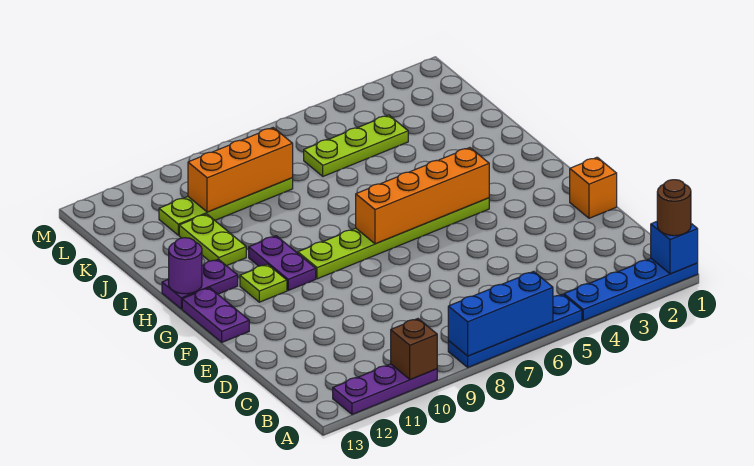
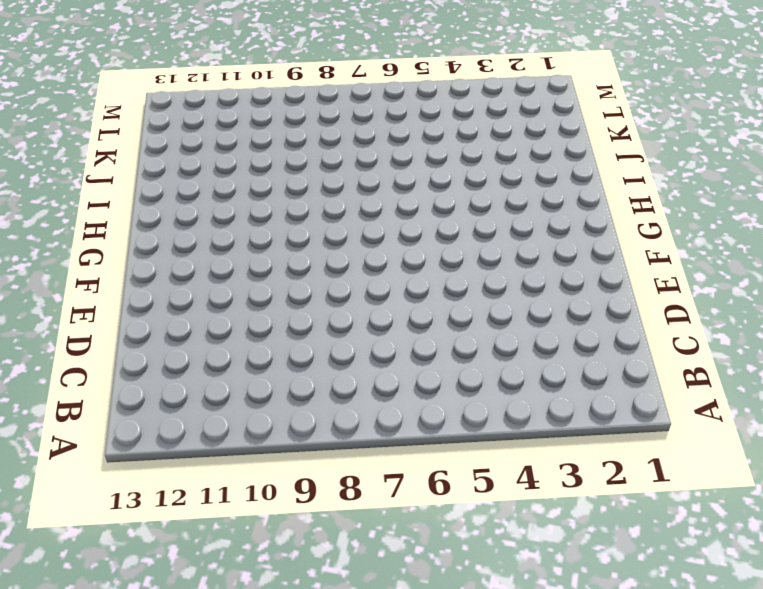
none -> blue 1x4 plate [564,259,698,321]
none -> blue 1x4 plate [448,294,582,367]
none -> purple 1x3 plate [333,364,437,414]

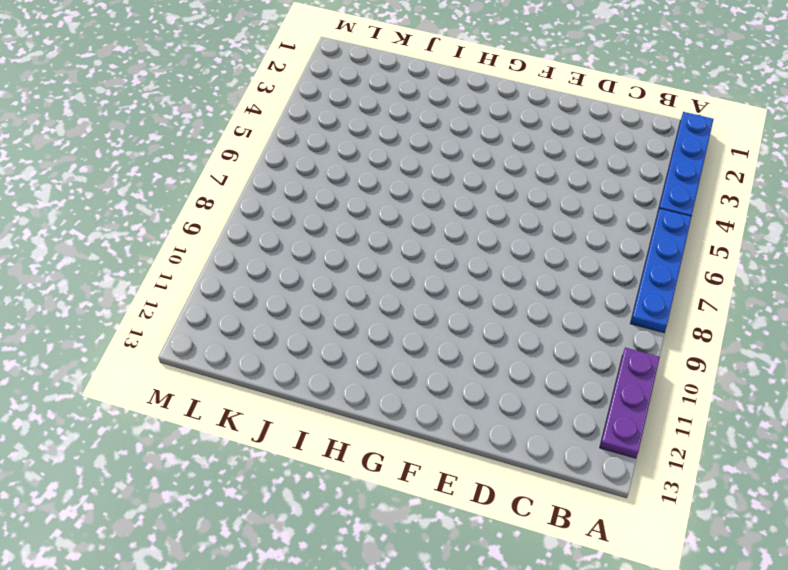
none -> orange 1x1 brick [570,157,617,218]
none -> purple 1x2 plate [182,288,249,342]
none -> lime 1x6 plate [298,198,489,279]

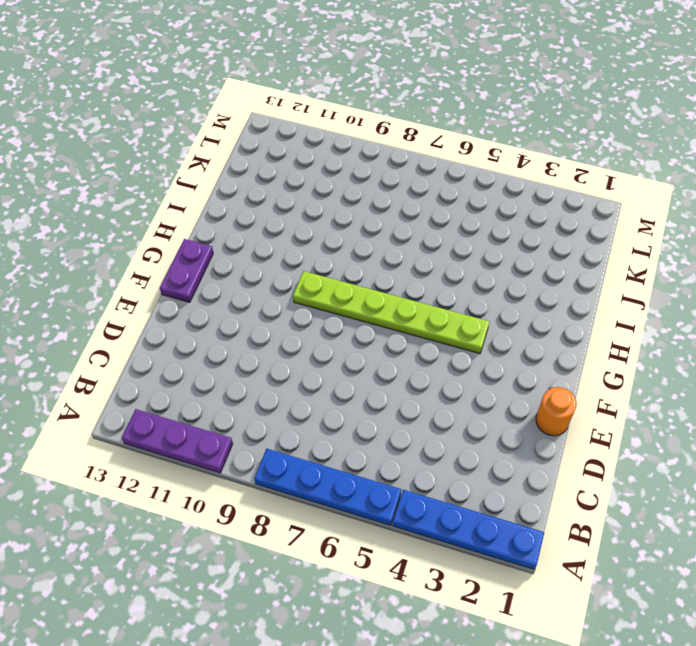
orange 1x1 round brick [536,387,577,436] -> orange 1x1 brick [570,157,617,218]
none -> purple 1x2 plate [249,236,316,290]
none -> lime 1x1 plate [240,264,287,302]
none -> purple 1x2 plate [162,259,238,309]

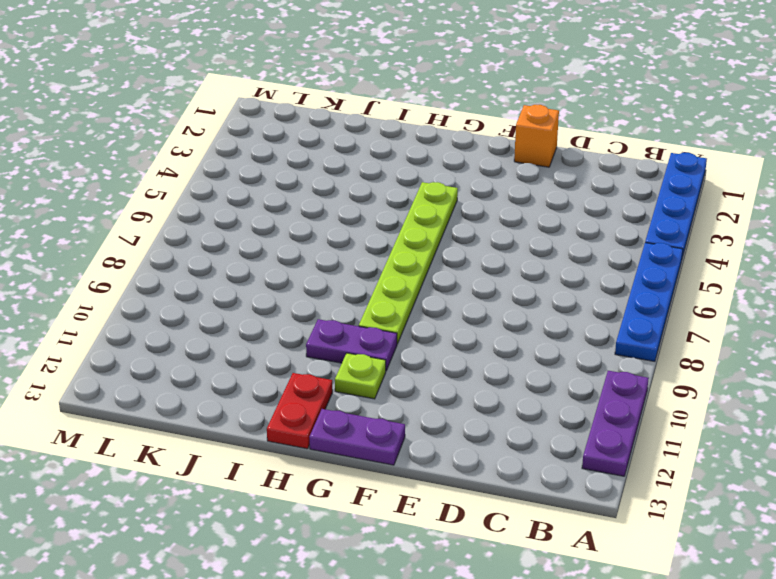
red 1x2 plate [267,373,333,449] -> purple 1x2 plate [162,259,238,309]
none -> lime 1x2 plate [179,214,246,266]
none -> lime 1x3 plate [304,115,408,176]
none -> lime 1x4 plate [159,178,293,235]

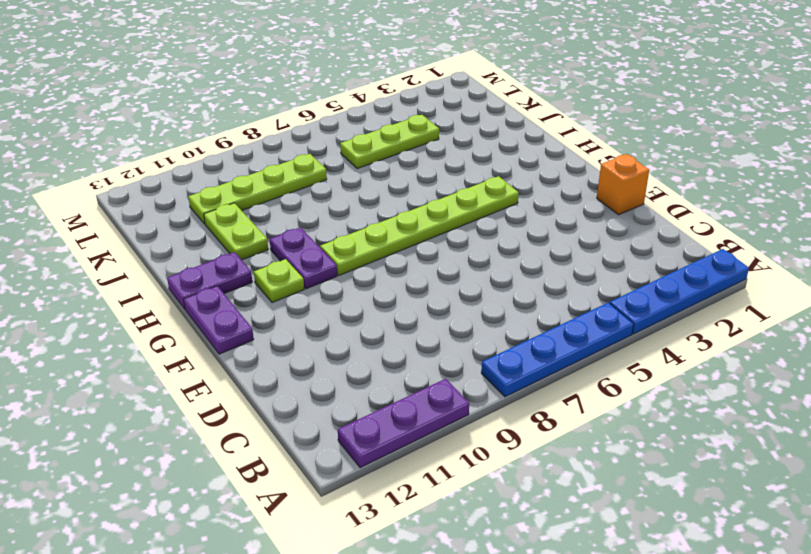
none -> blue 1x1 brick [651,222,698,274]
none -> blue 1x3 brick [448,271,553,356]
none -> brown 1x1 brick [391,319,437,380]

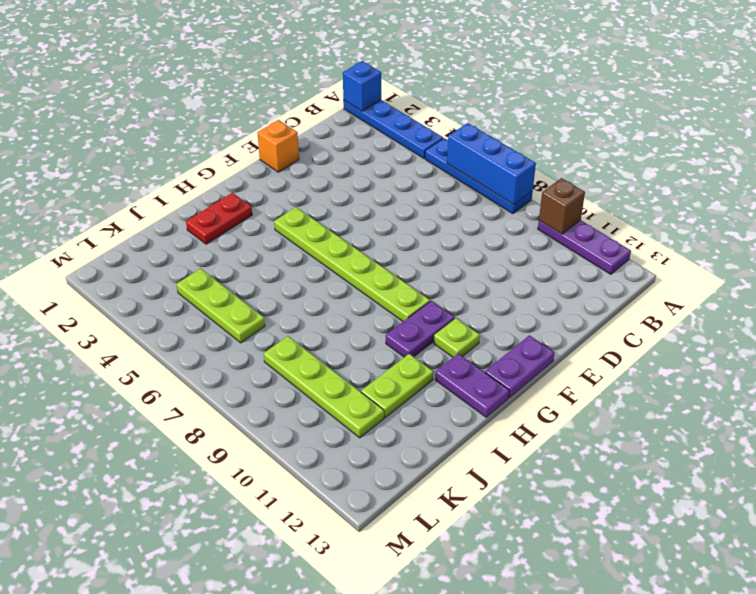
red 1x2 plate [186,193,252,244] -> none
none -> orange 1x4 brick [356,148,489,244]
none -> purple 1x1 round brick [169,238,202,294]
none -> orange 1x3 brick [188,128,293,212]

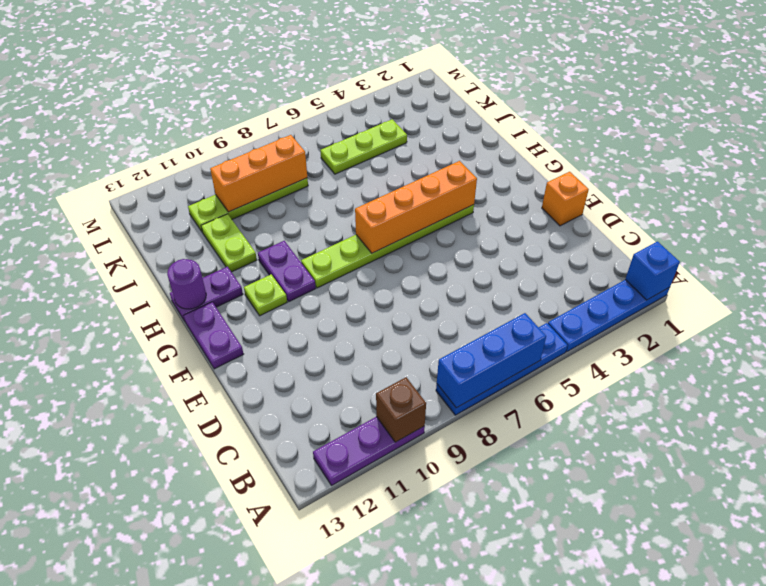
none -> brown 1x1 round brick [657,180,691,236]

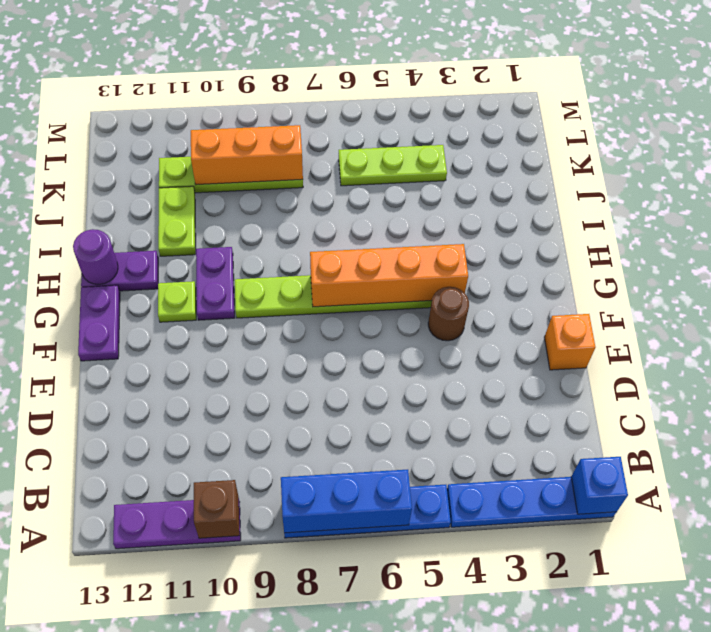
brown 1x1 round brick [428,287,469,341] -> brown 1x1 round brick moved to [657,180,691,236]

